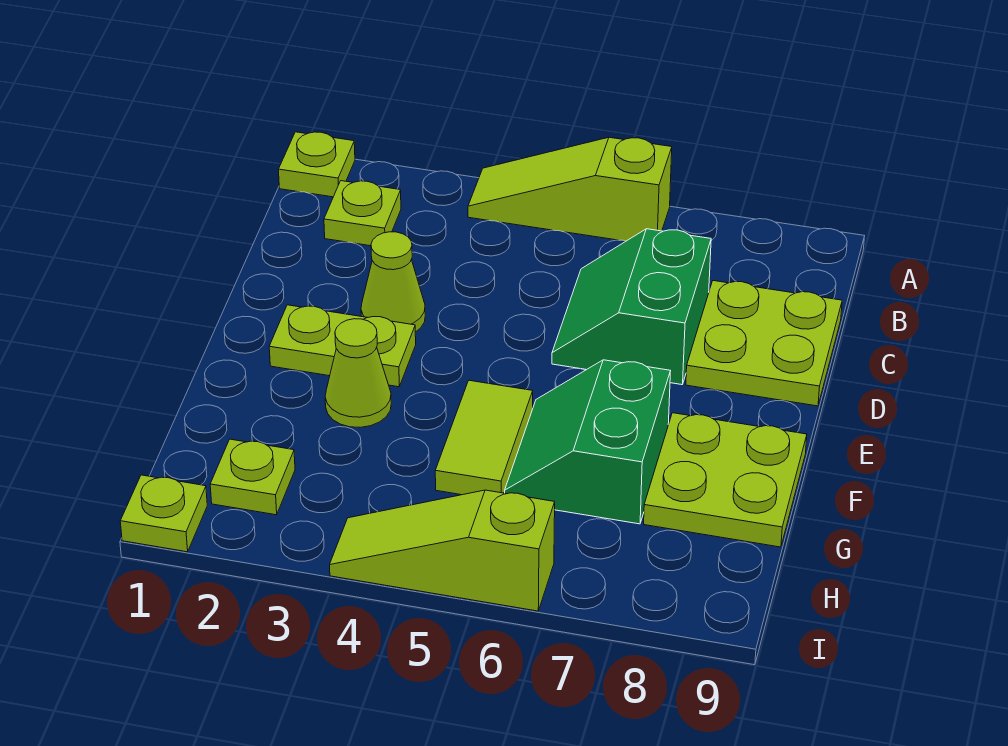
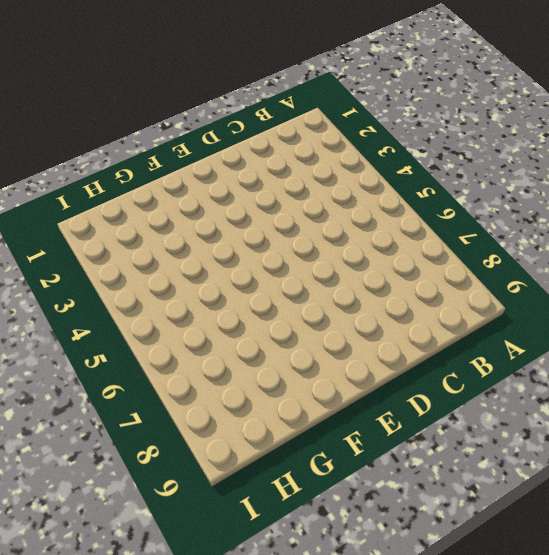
none -> lime 1x1 plate [279,132,355,197]
none -> lime 1x3 slope [468,137,672,241]
none -> lime 1x1 plate [324,181,401,246]

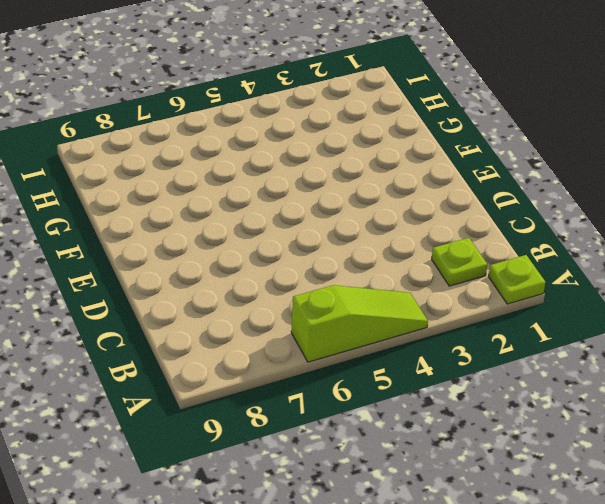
none -> green 2x2 slope [552,229,711,385]
none -> lime 2x2 plate [686,281,842,406]
none -> lime 1x1 cone [361,232,425,332]

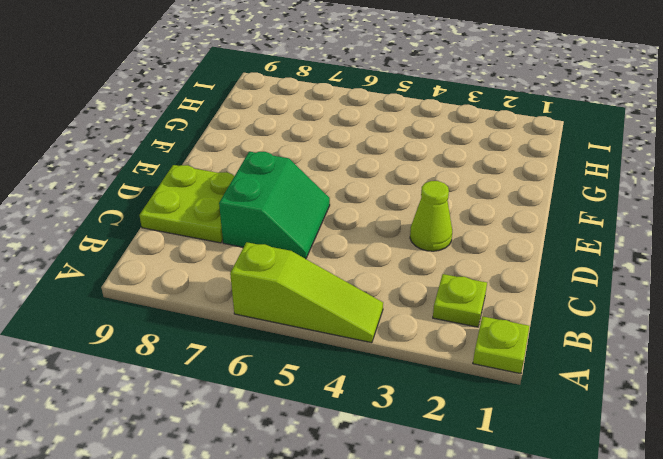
none -> lime 1x2 plate [269,305,416,387]
none -> lime 1x1 cone [325,319,391,427]
none -> lime 1x2 tile [435,380,533,495]

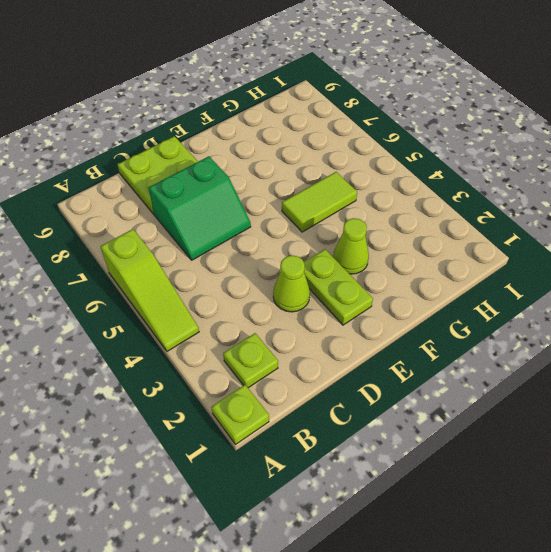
none -> green 2x2 slope [505,360,670,524]
none -> lime 2x2 plate [644,413,807,547]
none -> lime 1x1 plate [210,439,295,515]

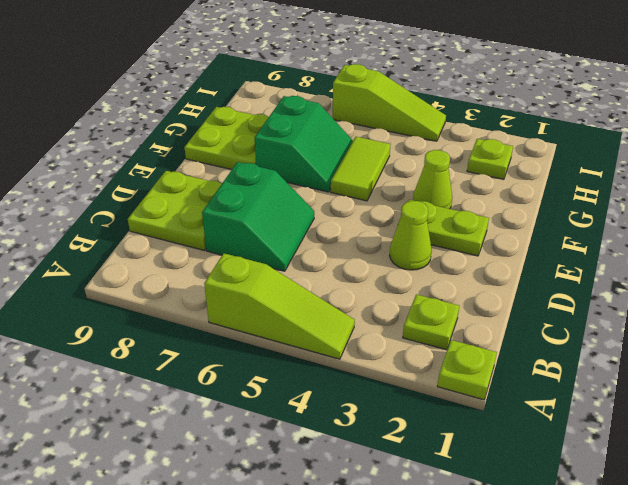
none -> lime 1x1 plate [120,475,207,552]

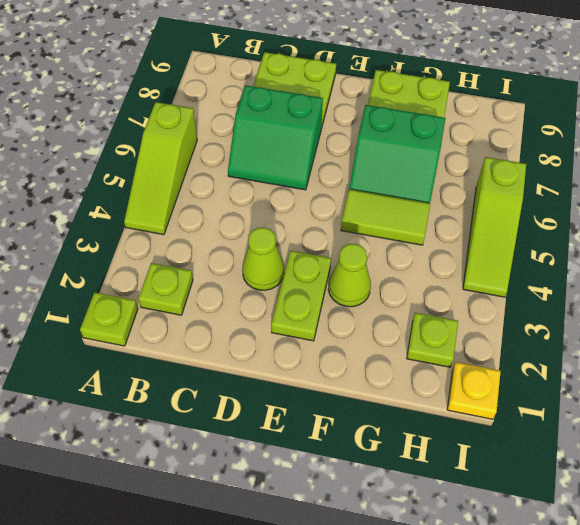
yellow 1x1 plate [447,362,501,419] -> lime 1x1 plate [120,475,207,552]

